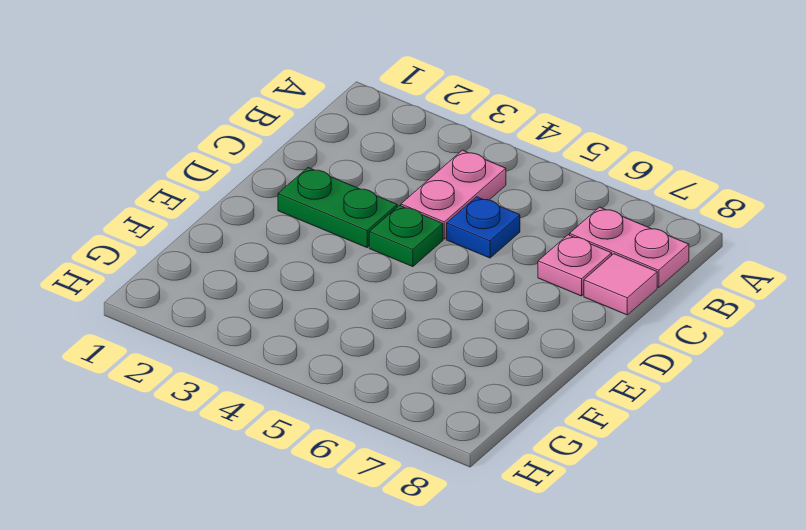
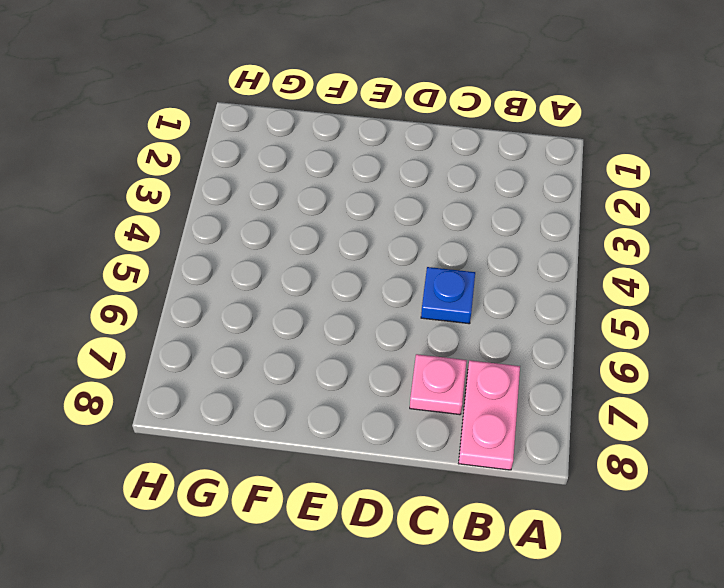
none -> pink 1x2 plate [401,150,506,239]
none -> pink 1x1 tile [584,254,657,315]

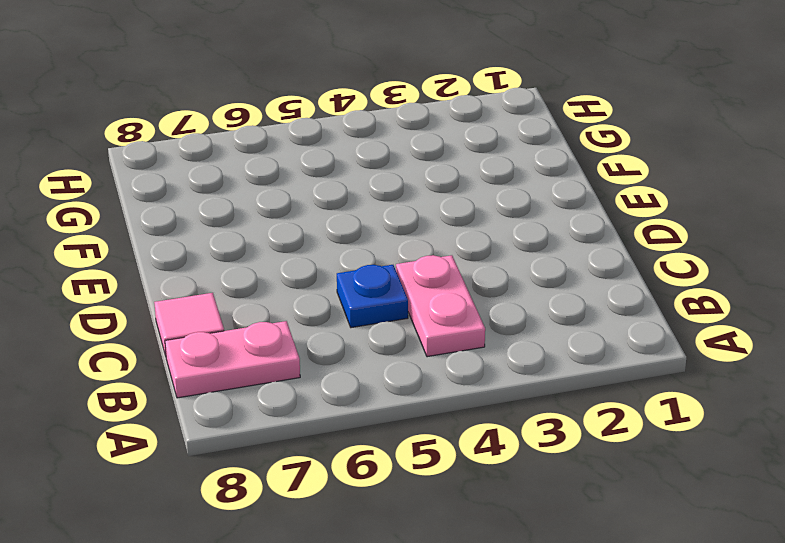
none -> pink 1x1 plate [538,235,612,296]
none -> green 1x2 plate [278,168,397,248]

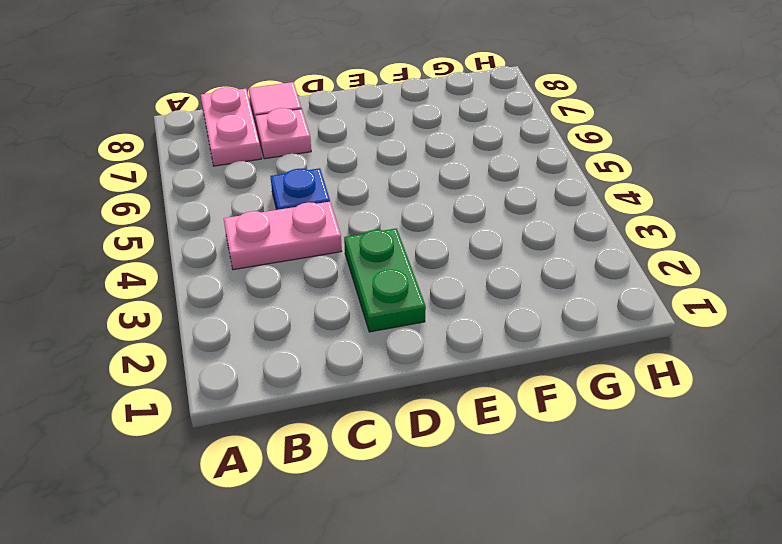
none -> green 1x1 plate [369,205,443,267]

